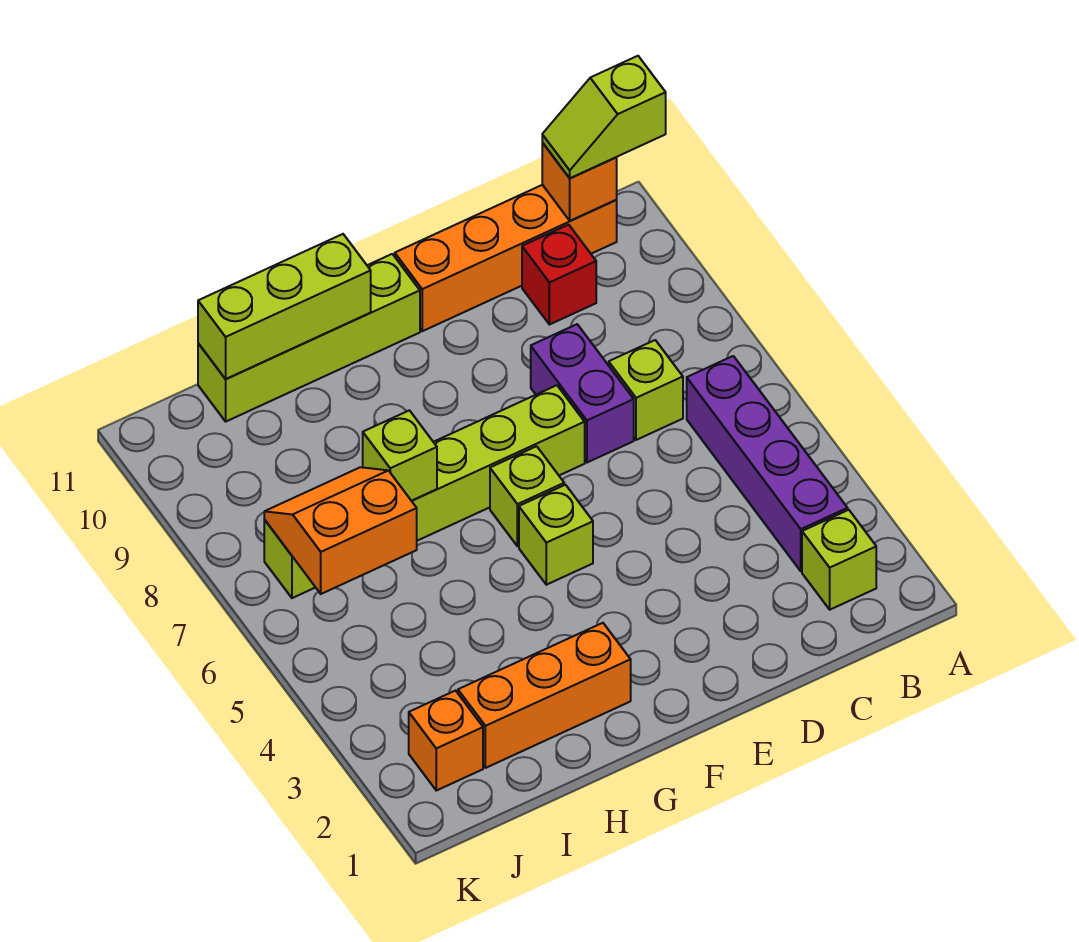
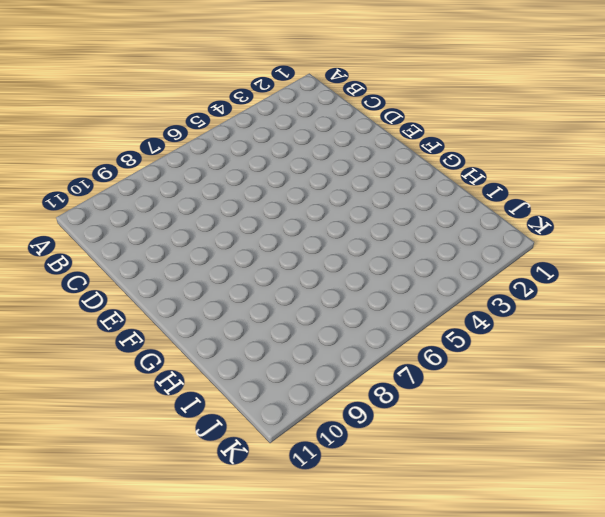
none -> lime 1x1 brick [802,510,876,610]
none -> purple 1x4 brick [687,356,848,571]
none -> orange 1x4 brick [395,185,617,331]

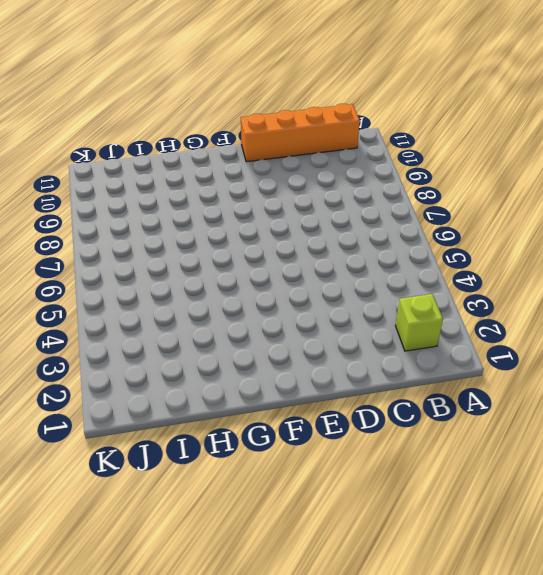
none -> purple 1x4 brick [687,356,848,571]
none -> lime 1x1 brick [609,340,683,440]
none -> red 1x1 brick [522,225,596,325]

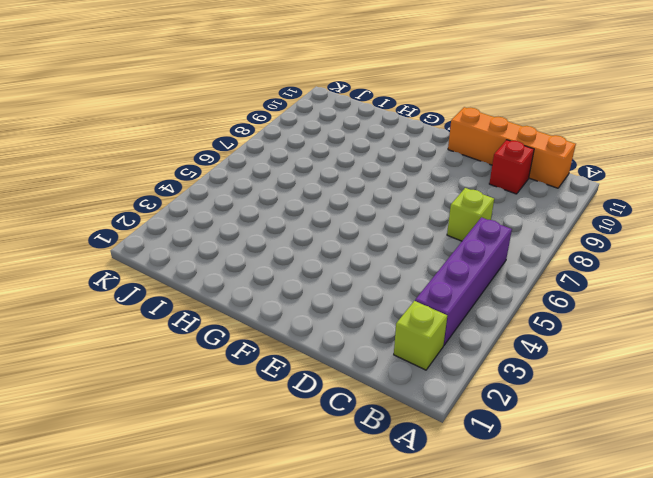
none -> purple 1x2 brick [531,324,634,463]
none -> lime 1x6 brick [264,385,585,598]
none -> lime 1x1 brick [519,485,593,585]

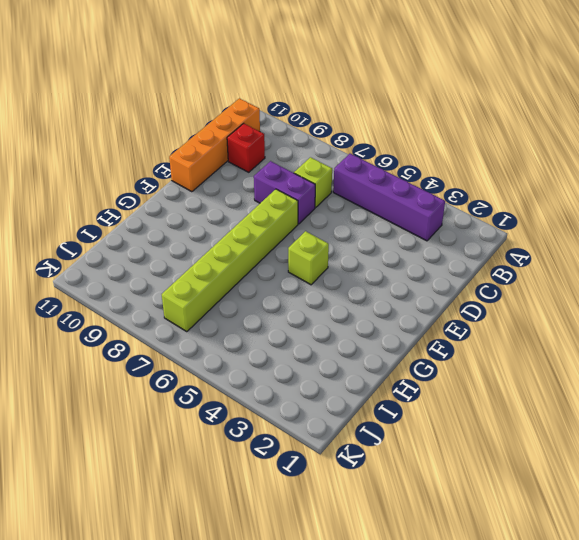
none -> lime 1x1 brick [802,510,876,610]
none -> lime 1x1 brick [490,446,564,546]
none -> lime 1x4 brick [198,254,420,421]

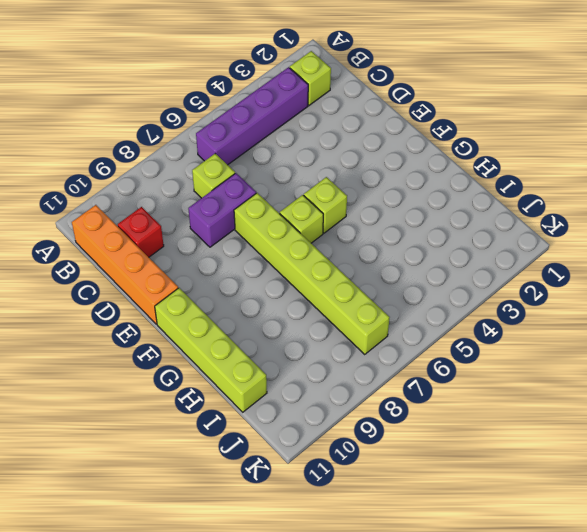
none -> orange 1x3 brick [458,623,631,768]
none -> orange 1x1 brick [409,691,483,791]
none -> orange 1x1 brick [542,143,617,221]

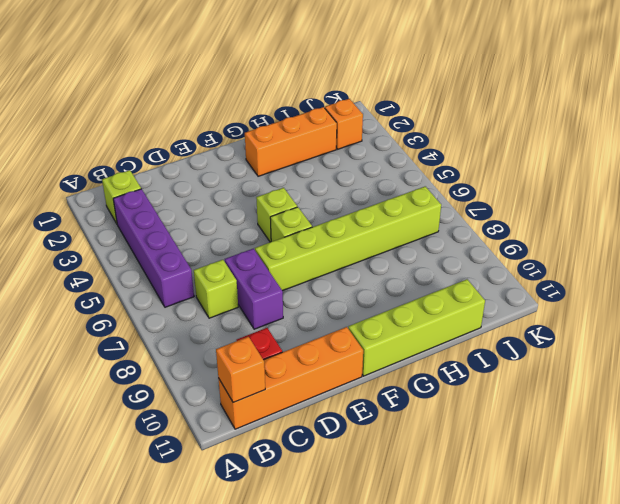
none -> lime 1x3 brick [198,234,371,379]
none -> lime 1x1 brick [363,410,437,501]
none -> orange 2x2 slope [264,467,417,594]

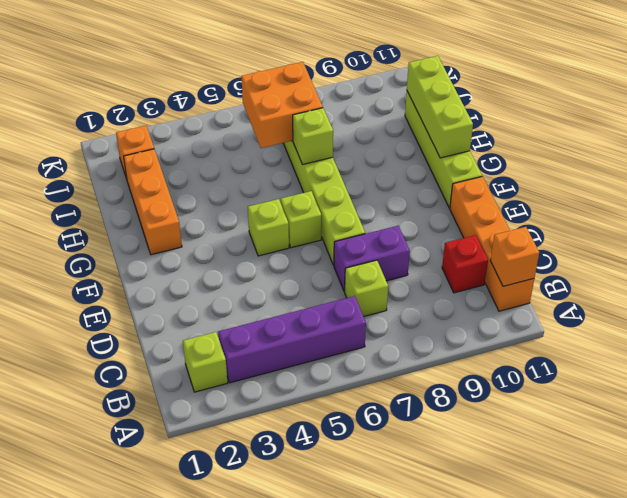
orange 2x2 brick [241,62,323,148] -> orange 2x2 slope [264,467,417,594]
none -> lime 1x2 slope [542,56,666,178]

